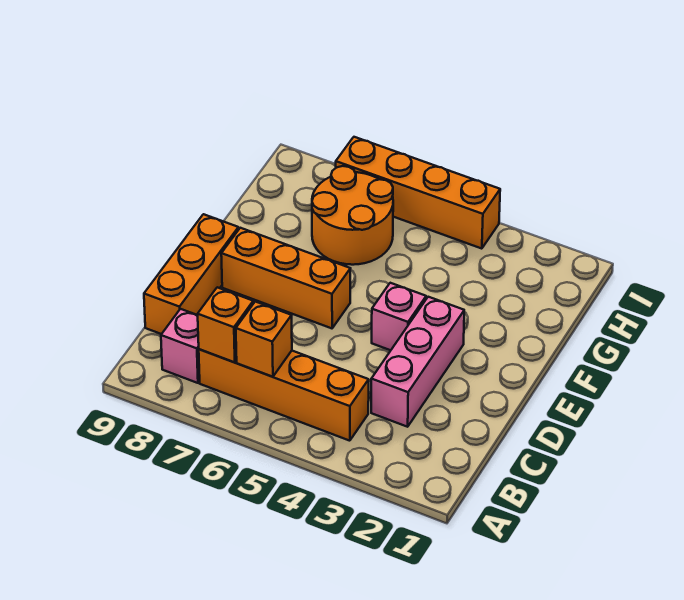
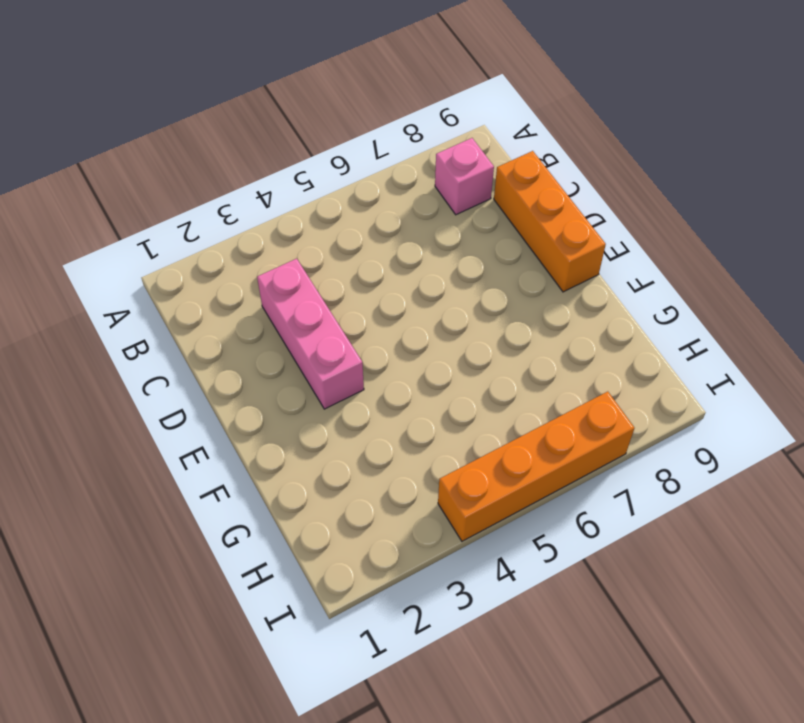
none -> orange 1x4 brick [199,349,369,441]
none -> pink 1x1 brick [372,283,426,350]

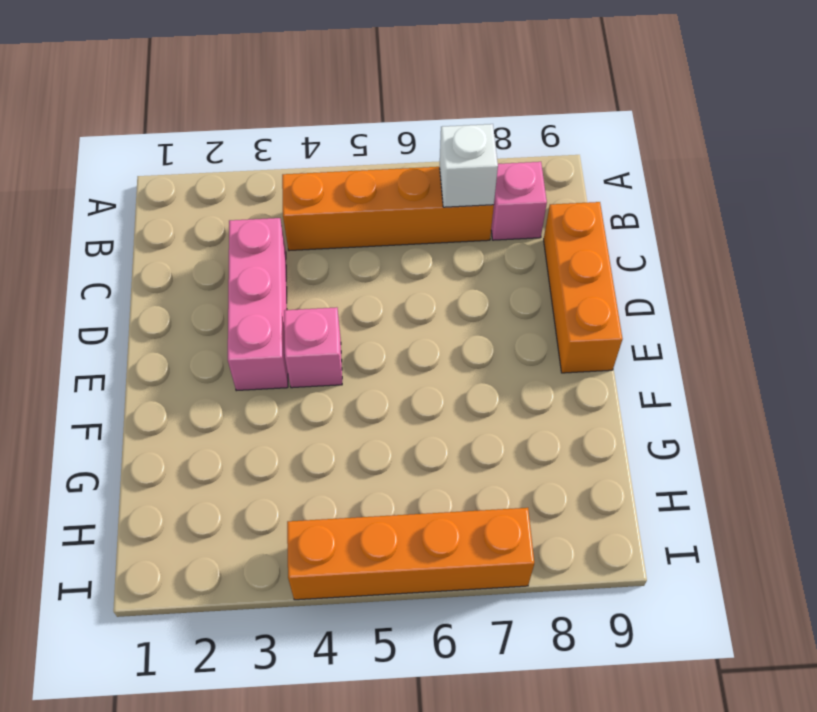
white 1x1 brick [440,124,498,207] -> orange 1x1 brick [198,287,253,362]
none -> orange 1x3 brick [221,228,350,328]
none -> orange 2x2 round brick [312,166,393,265]

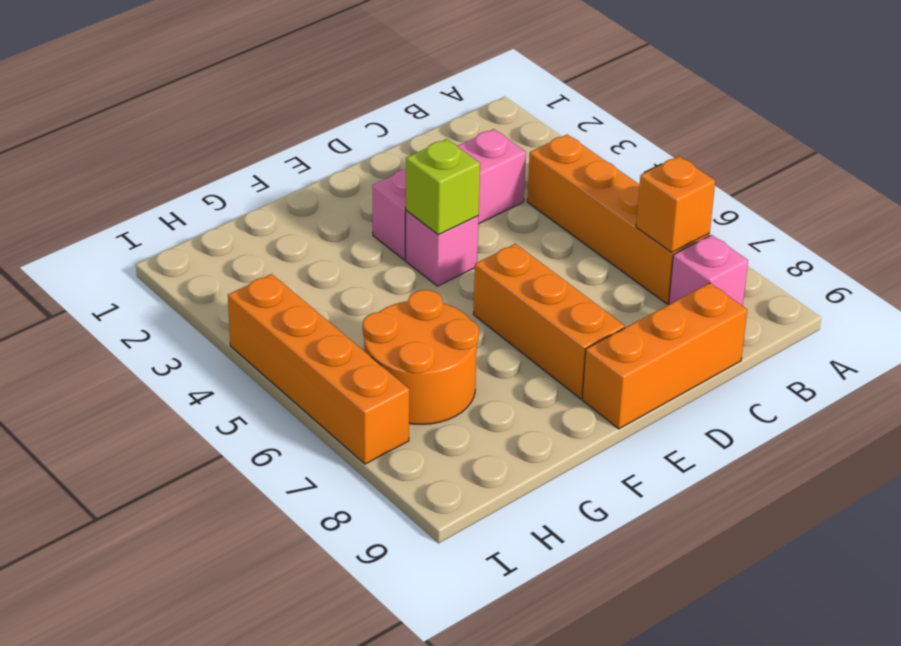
lime 1x1 brick [406,139,480,235] -> none
none -> orange 1x1 brick [236,302,292,377]

